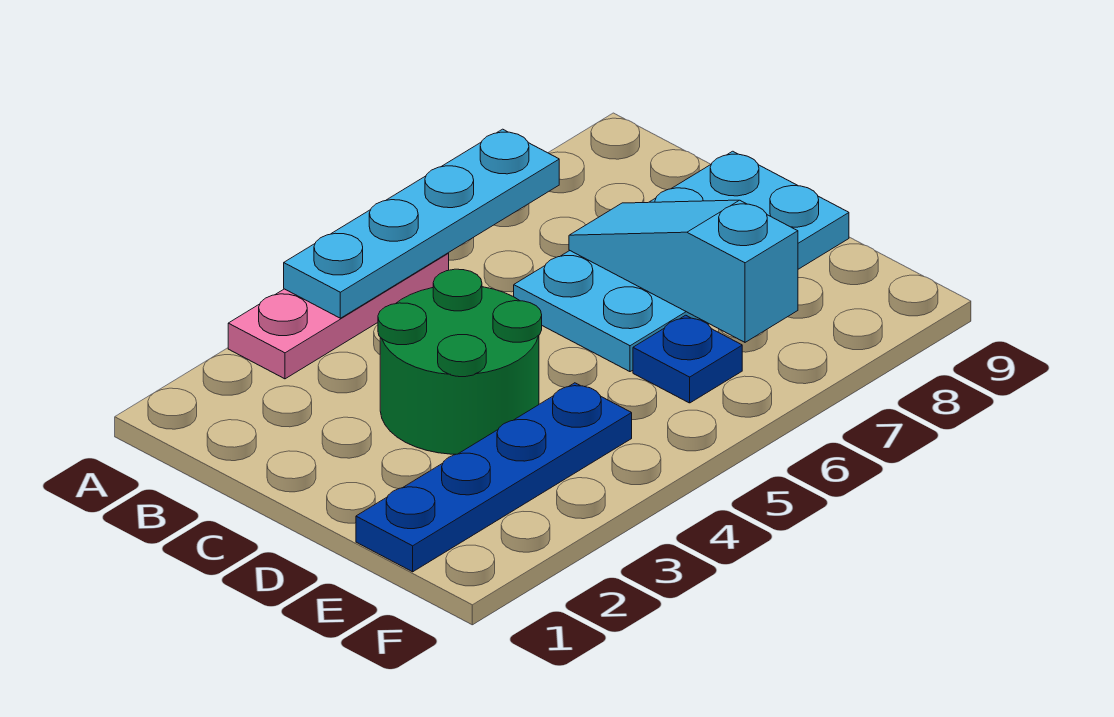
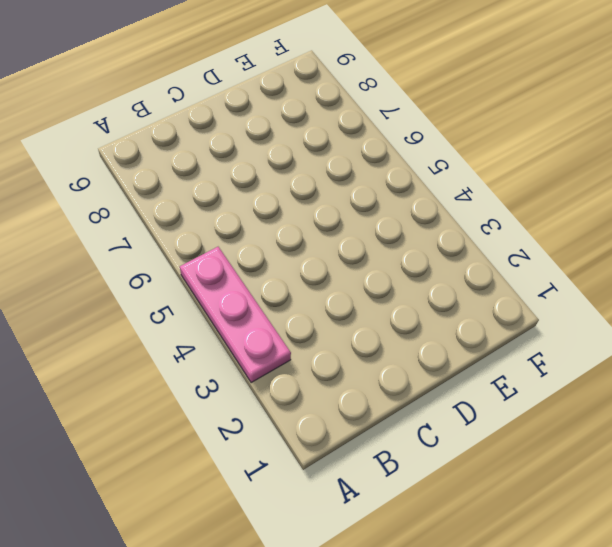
none -> green 2x2 round brick [378,269,542,454]
none -> cyan 2x4 plate [514,151,849,372]

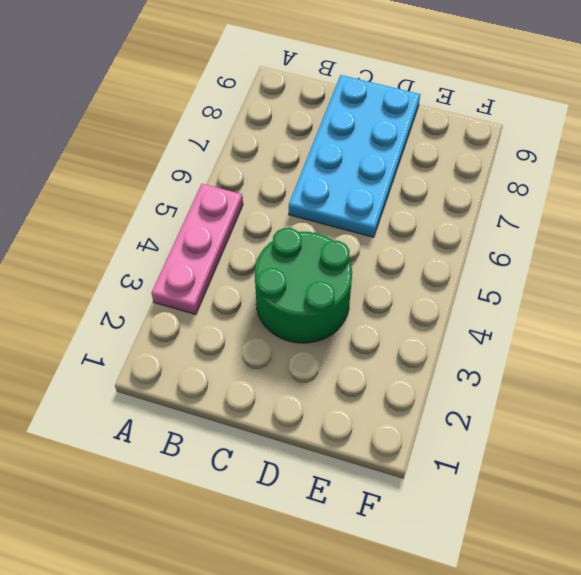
none -> blue 1x4 plate [356,383,632,572]
none -> blue 1x1 plate [633,315,742,403]

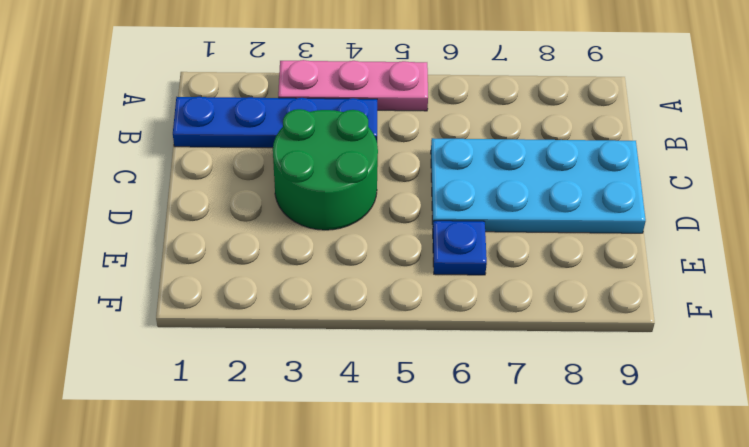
blue 1x4 plate [173,97,377,148] -> blue 1x4 plate moved to [356,383,632,572]
none -> cyan 1x4 plate [284,129,559,318]
none -> cyan 1x3 slope [569,200,798,342]

